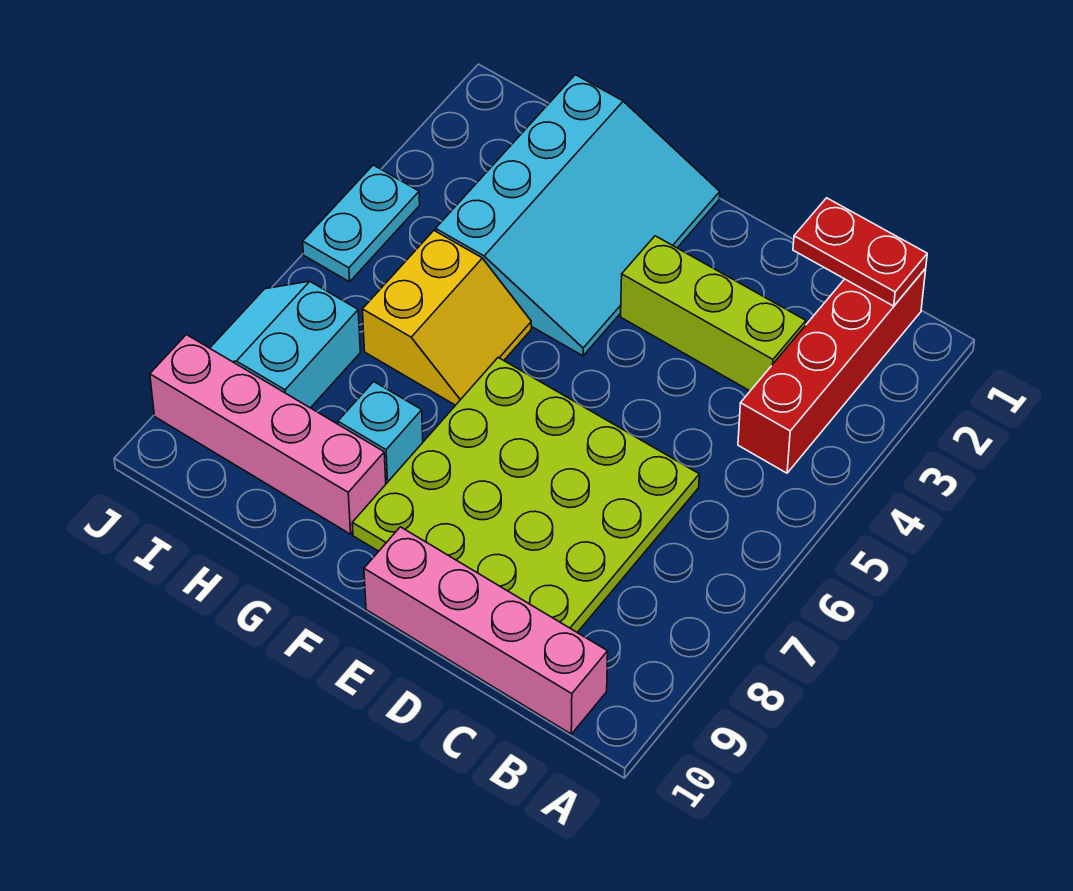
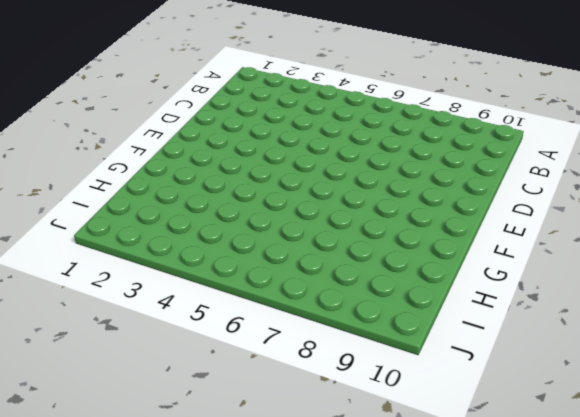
none -> red 1x4 brick [738,269,926,473]
none -> pink 1x4 brick [364,527,608,734]

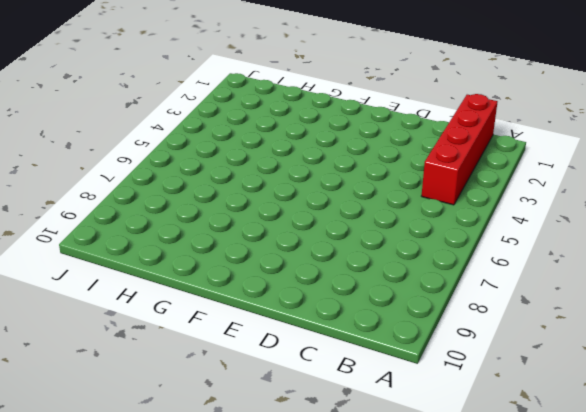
none -> pink 1x4 brick [364,527,608,734]
none -> lime 1x3 brick [621,236,806,391]

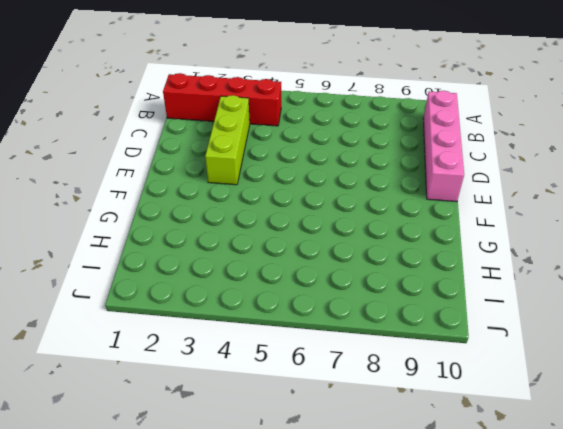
none -> lime 4x4 plate [352,358,699,632]
none -> cyan 3x4 slope [436,75,720,356]

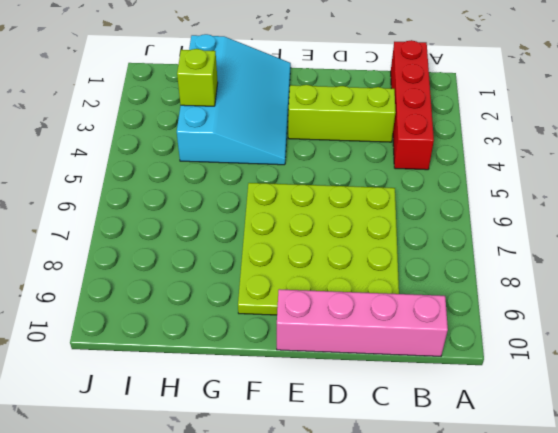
lime 1x1 brick [177,49,218,106] -> none
none -> yellow 2x2 slope [362,231,531,405]
none -> cyan 1x1 brick [338,382,423,484]

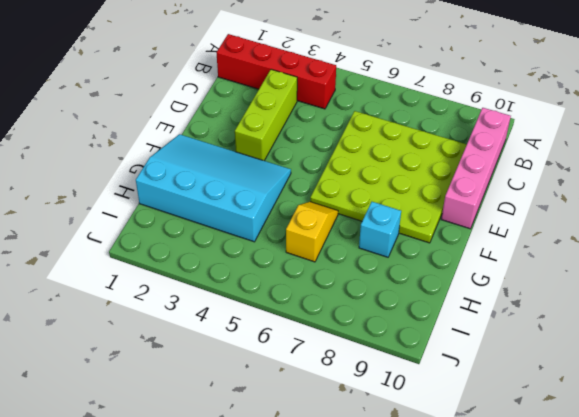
yellow 1x2 slope [286,202,338,262] -> yellow 2x2 slope [362,231,531,405]
none -> pink 1x4 brick [150,335,386,534]
none -> cyan 2x2 slope [210,281,360,408]

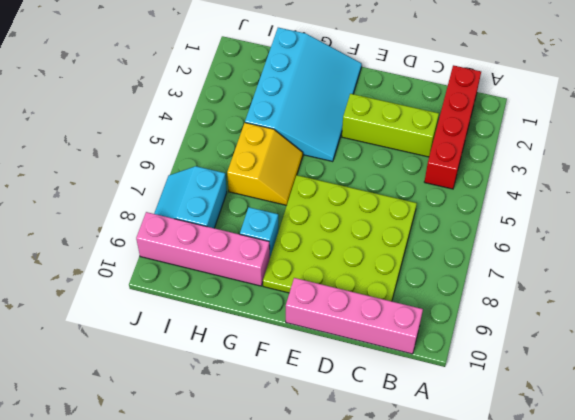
none -> cyan 1x2 plate [303,165,420,282]
none -> red 1x2 plate [793,198,927,306]

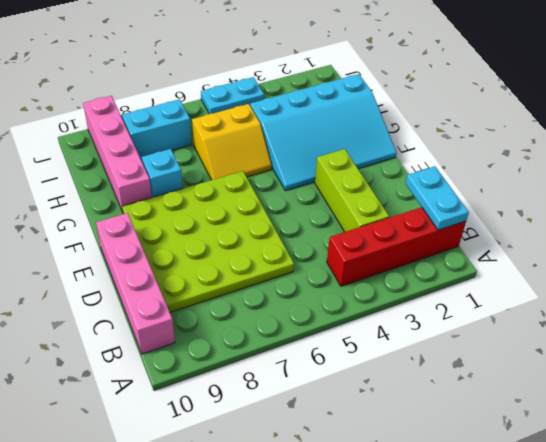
cyan 1x2 plate [406,166,469,230] -> red 1x2 plate [793,198,927,306]

